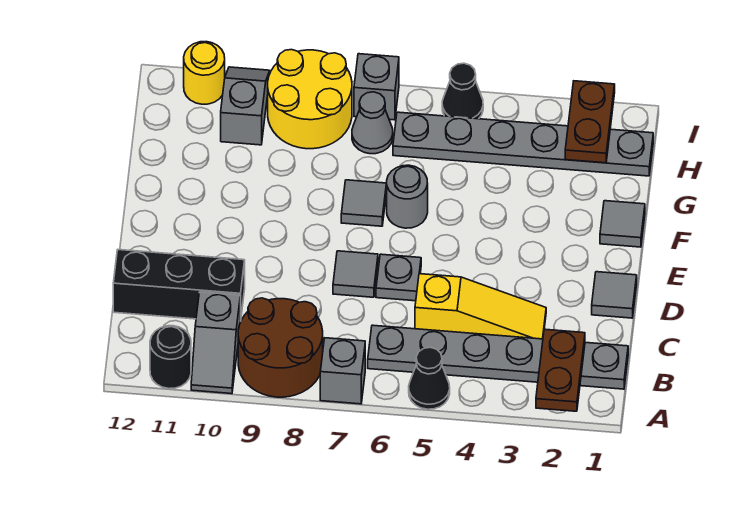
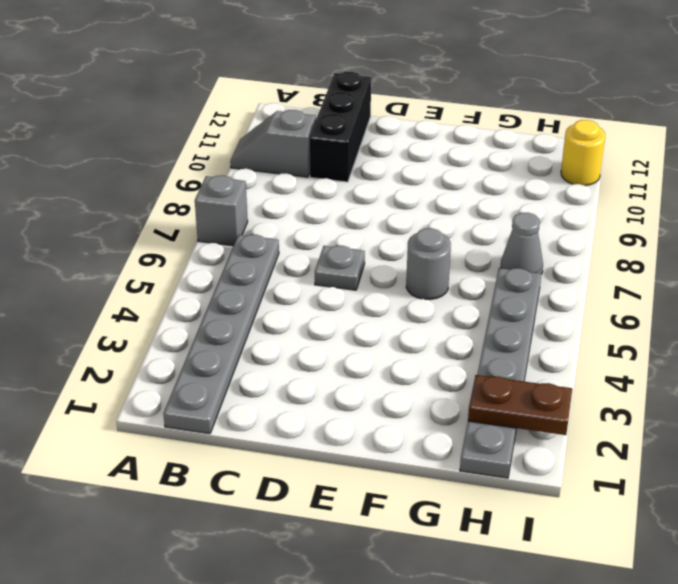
none -> black 1x1 cone [409,347,450,409]
none -> brown 2x2 round brick [238,298,323,397]
none -> black 1x1 round brick [150,326,191,389]

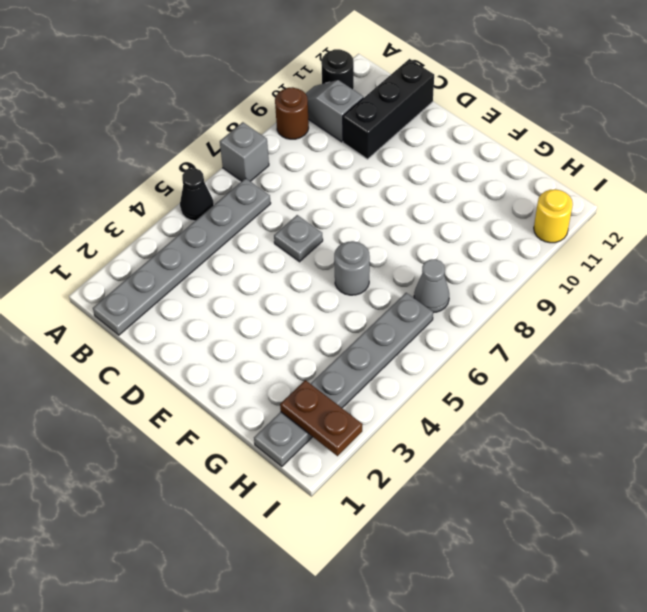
brown 1x1 round brick [275,87,309,139] -> brown 2x2 round brick [238,298,323,397]
none -> yellow 1x3 slope [415,274,546,339]
none -> grey 1x1 tile [592,272,637,318]
none -> grey 1x1 tile [333,251,378,297]

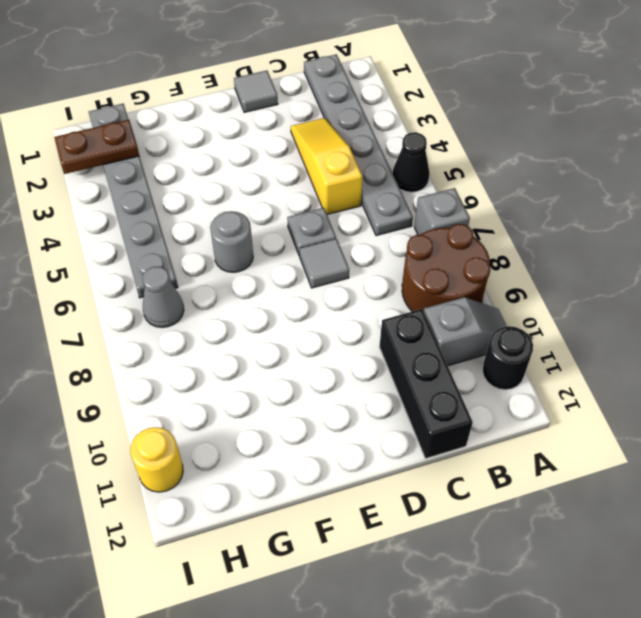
none -> grey 1x1 tile [600,201,645,247]
none -> grey 1x1 tile [341,180,386,226]
none -> yellow 2x2 round brick [268,50,352,149]

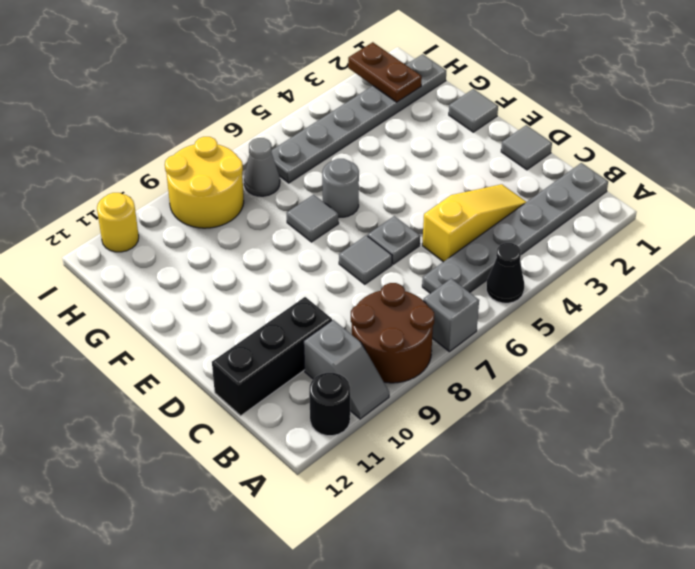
none -> grey 1x2 slope [221,67,270,145]
none -> black 1x1 cone [442,63,483,119]
none -> grey 1x1 brick [354,54,399,120]

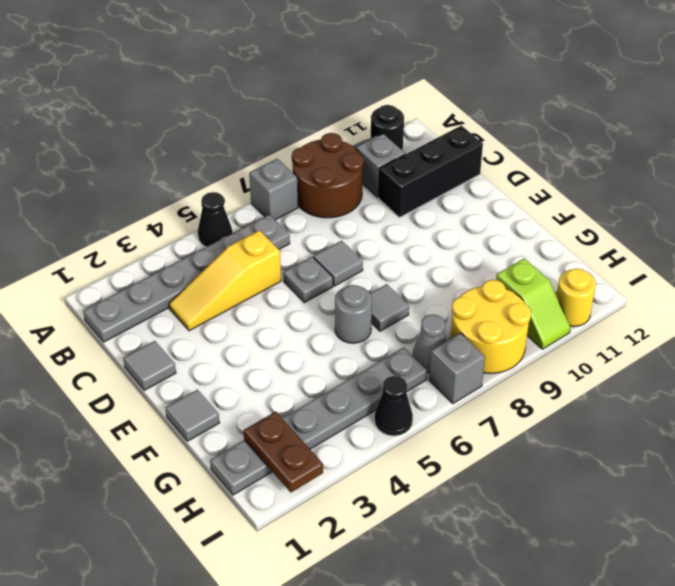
lime 1x2 slope [496,258,571,349] -> grey 1x2 slope [221,67,270,145]
none -> brown 1x2 plate [536,329,585,411]

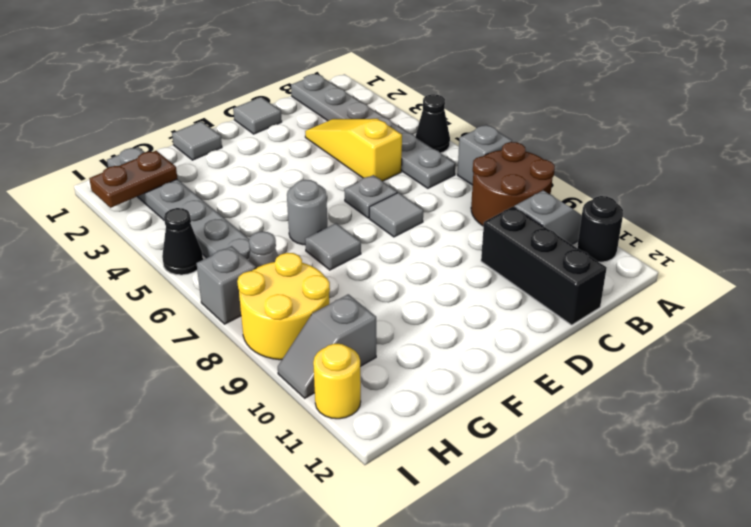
none -> brown 1x2 plate [536,329,585,411]

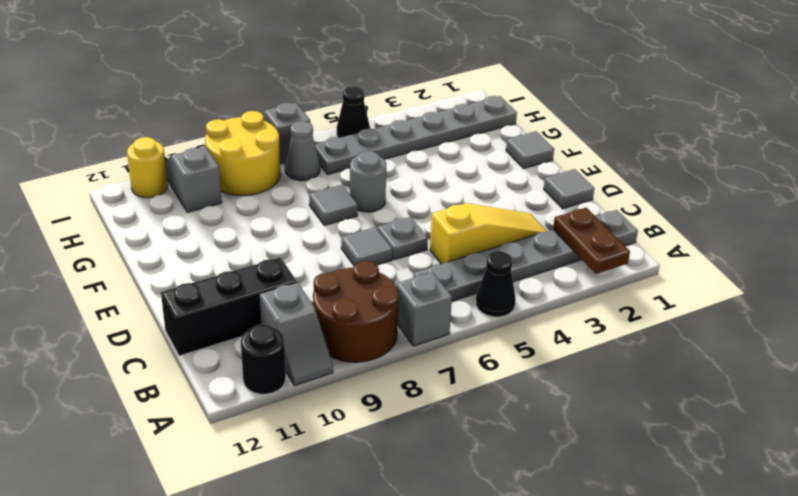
none -> brown 1x2 plate [565,81,615,163]

